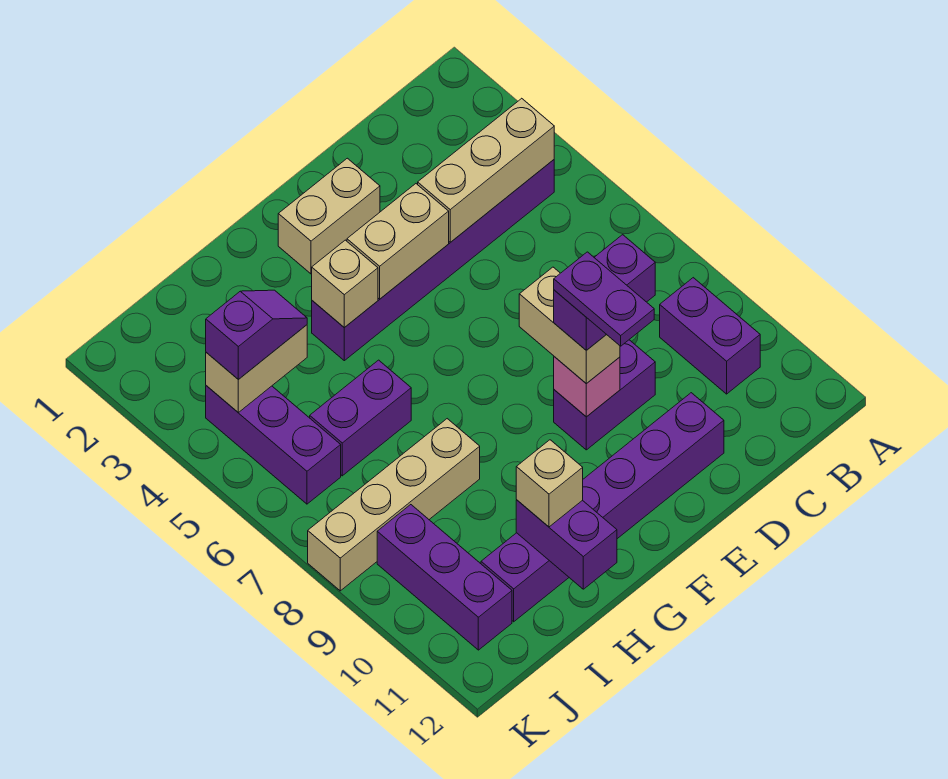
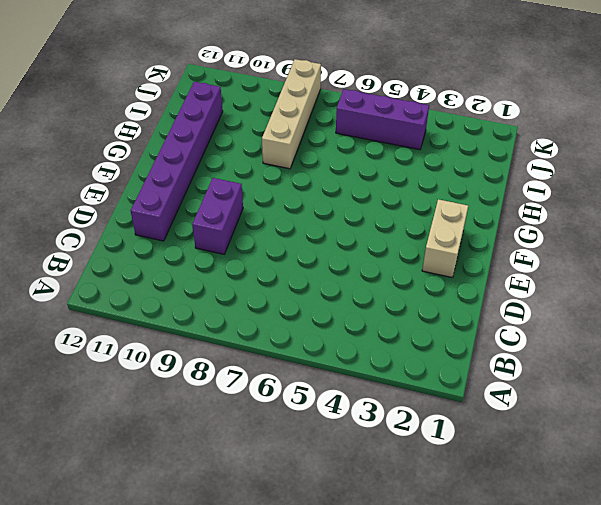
none -> purple 1x6 brick [312,160,554,361]
none -> purple 1x2 brick [660,278,760,394]
none -> purple 1x2 brick [310,360,411,476]

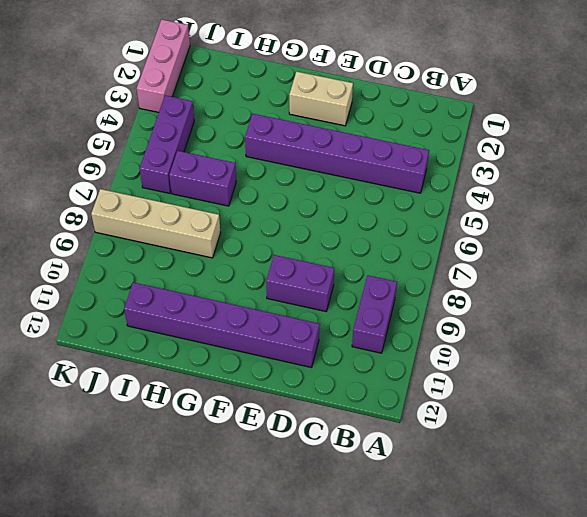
pink 1x3 brick [137,19,190,112] -> none
none -> purple 1x3 brick [377,505,512,650]
none -> tan 1x3 brick [418,98,554,242]
none -> tan 1x2 brick [347,184,449,299]

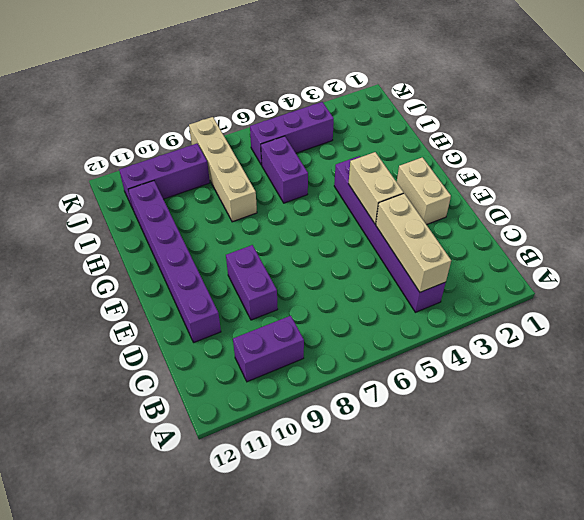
none -> pink 1x1 brick [554,357,620,417]
none -> tan 1x1 brick [312,240,378,328]
none -> purple 1x2 brick [516,500,617,589]

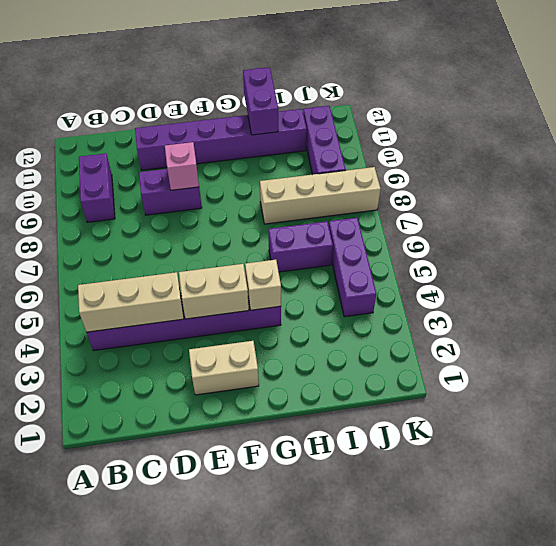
none -> tan 1x2 brick [206,325,307,412]
none -> tan 1x2 brick [519,267,620,384]
none -> tan 1x1 brick [516,440,583,527]

